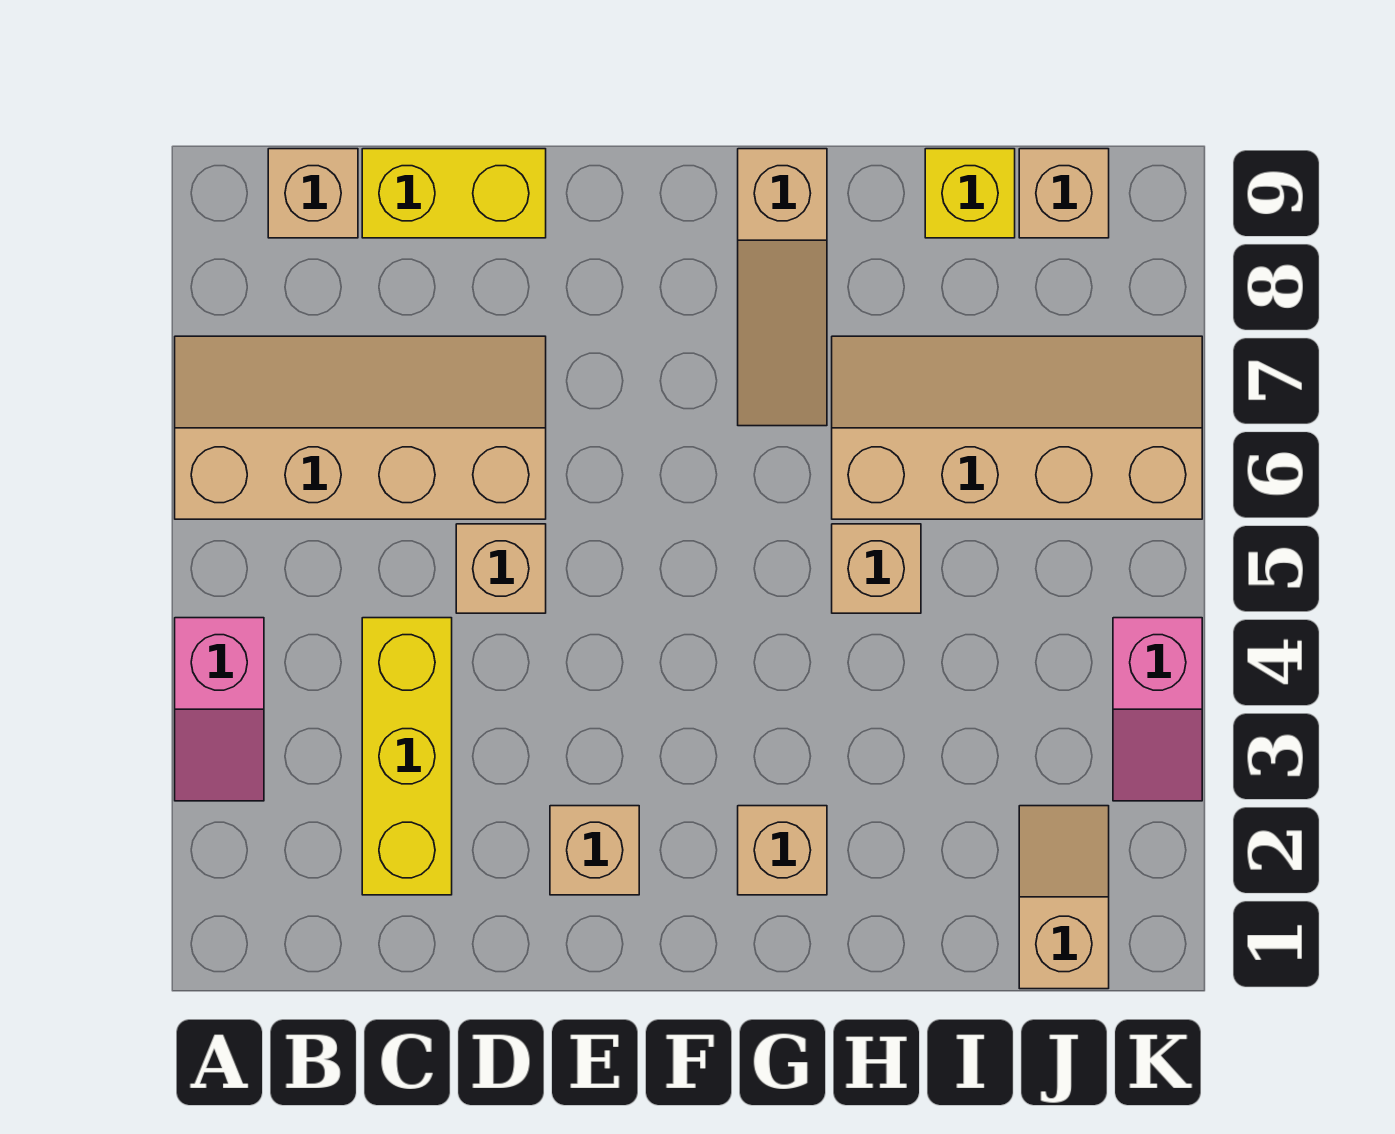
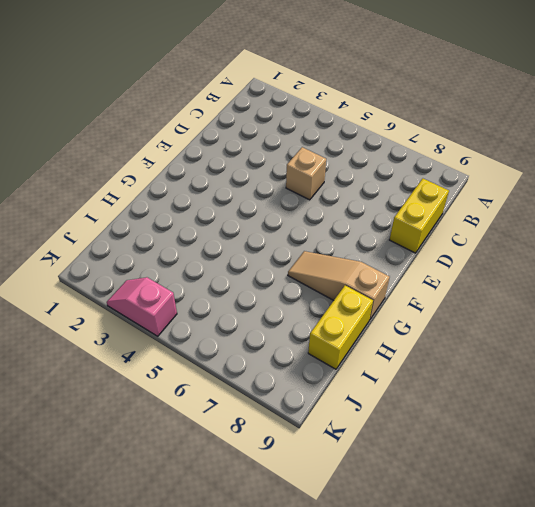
yellow 1x2 brick [308,286,373,369] -> yellow 1x1 brick [925,149,1015,238]
none -> pink 1x2 slope [175,618,264,801]
none -> tan 2x4 slope [175,336,546,519]
none -> tan 1x1 brick [268,149,358,238]

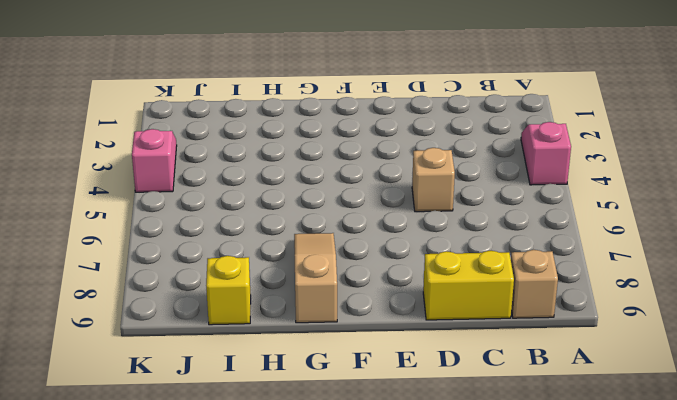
none -> tan 2x4 slope [175,336,546,519]
none -> yellow 1x3 brick [362,618,452,895]
none -> tan 1x1 brick [550,806,639,895]

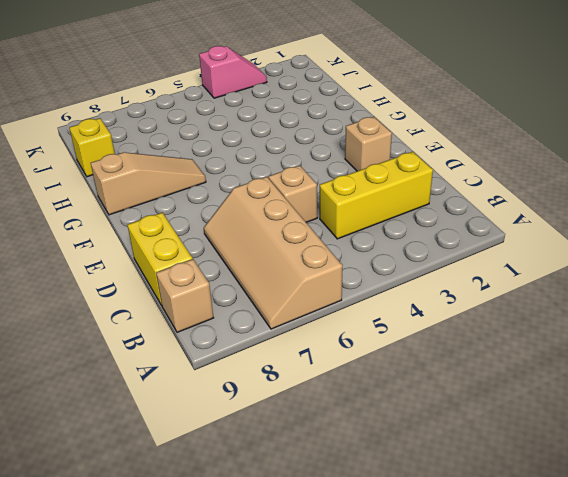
none -> pink 1x2 slope [175,618,264,801]
none -> tan 1x1 brick [738,806,827,895]
none -> tan 1x1 brick [832,524,921,613]

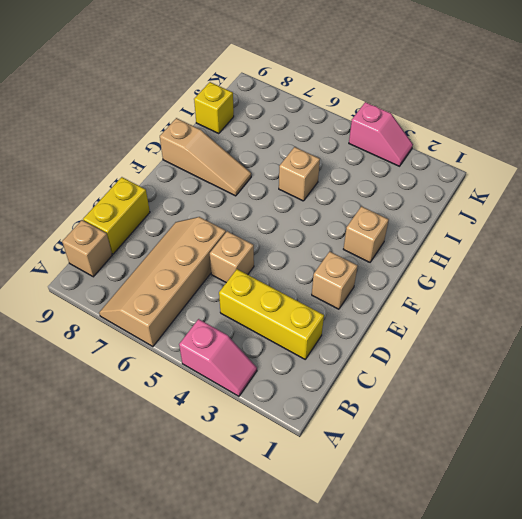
none -> tan 2x4 slope [832,336,1202,519]
none -> tan 1x2 slope [1019,806,1109,989]
none -> tan 1x1 brick [1019,149,1109,238]

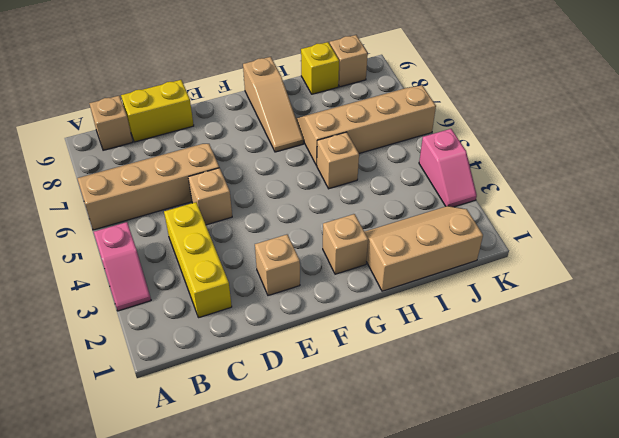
tan 2x3 slope [365,206,483,291] -> tan 1x2 slope [1019,806,1109,989]

